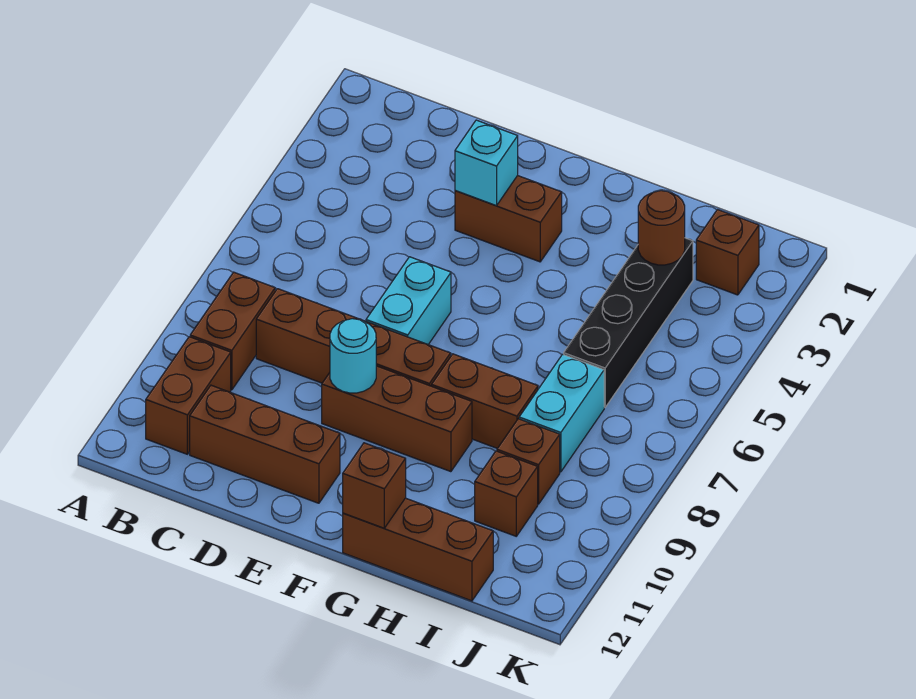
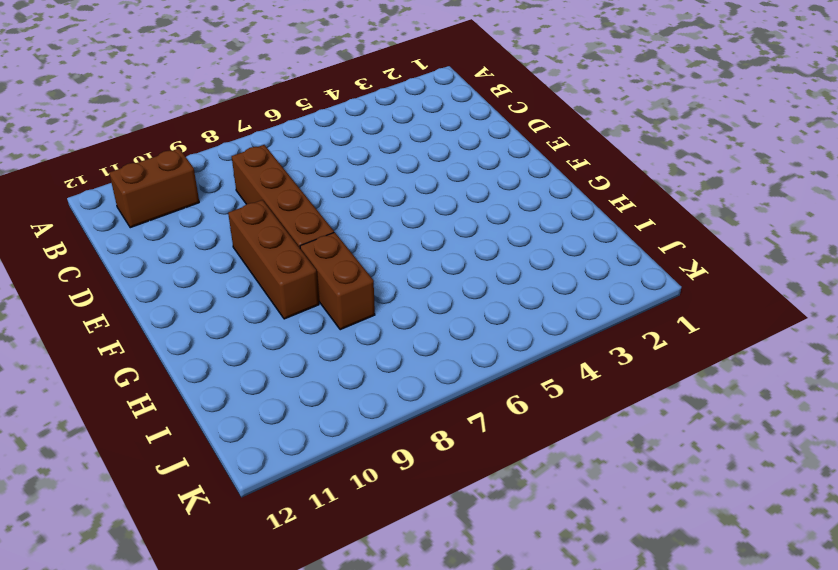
none -> brown 1x2 brick [190,272,275,390]
none -> brown 1x3 brick [190,385,340,503]
none -> brown 1x2 brick [455,176,562,262]

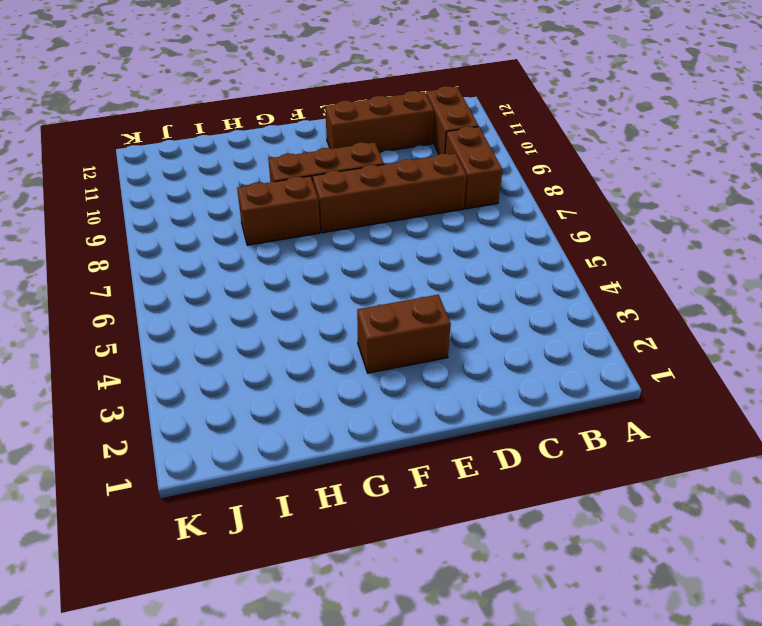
none -> cyan 1x2 brick [366,257,451,345]
none -> brown 1x3 brick [343,498,493,601]
none -> black 1x4 brick [564,238,693,407]

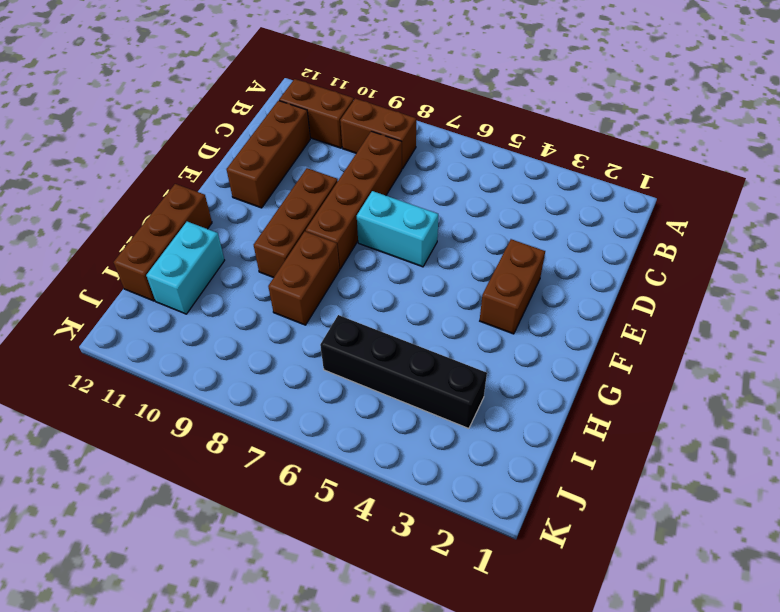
cyan 1x2 brick [146,222,225,314] -> cyan 1x2 brick turned to [519,354,604,472]
none -> brown 1x1 brick [497,419,560,504]
none -> brown 1x1 brick [475,451,538,536]
none -> brown 1x1 brick [696,210,759,295]

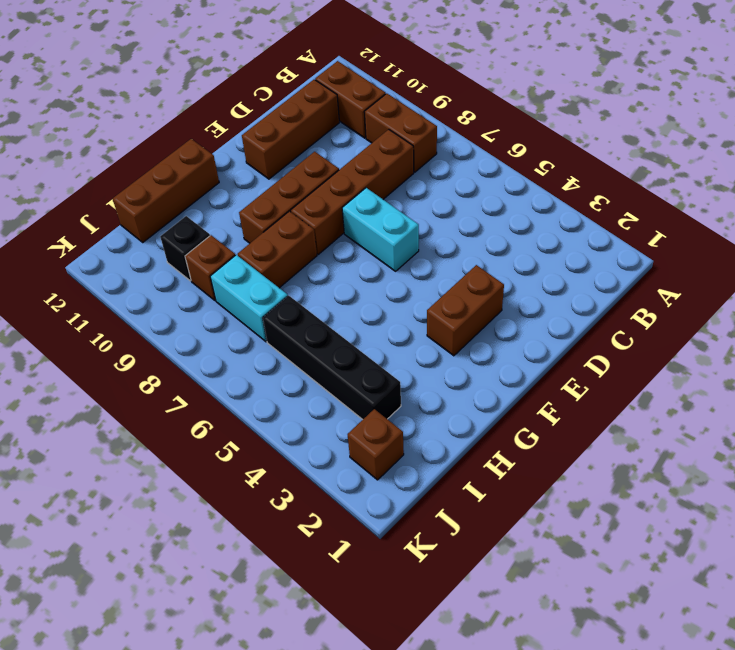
black 1x1 brick [160,216,210,281] -> brown 1x1 brick [475,451,538,536]
none -> cyan 1x1 brick [455,120,518,206]
none -> cyan 1x1 round brick [330,319,376,393]
none -> brown 1x1 brick [343,443,406,528]

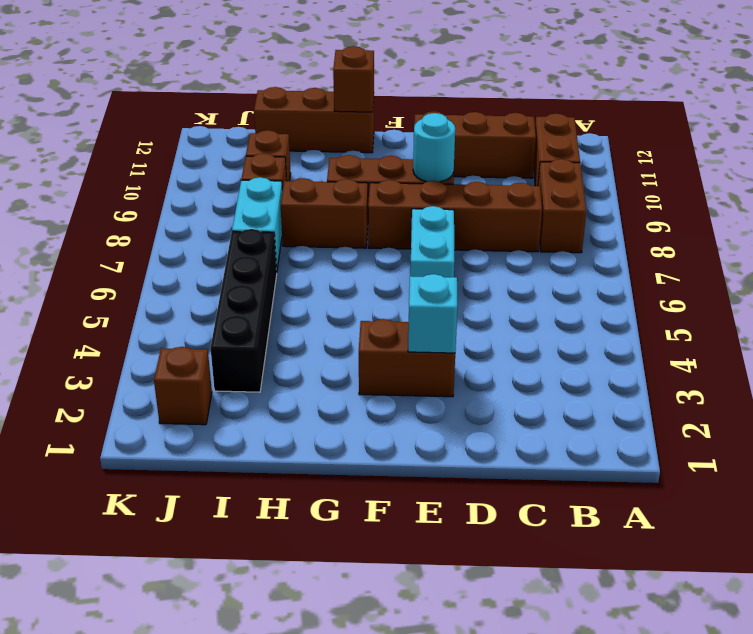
none -> brown 1x1 round brick [638,191,685,265]

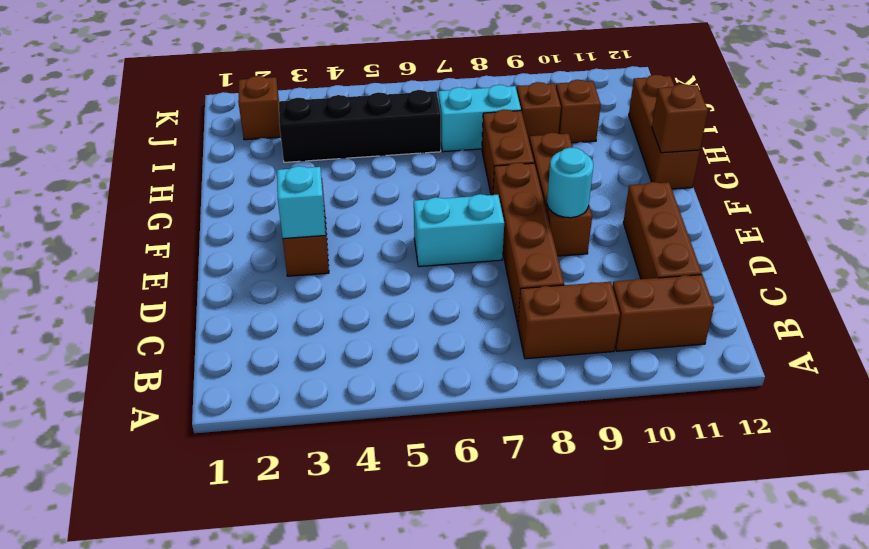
none -> brown 1x1 round brick [638,191,685,265]

